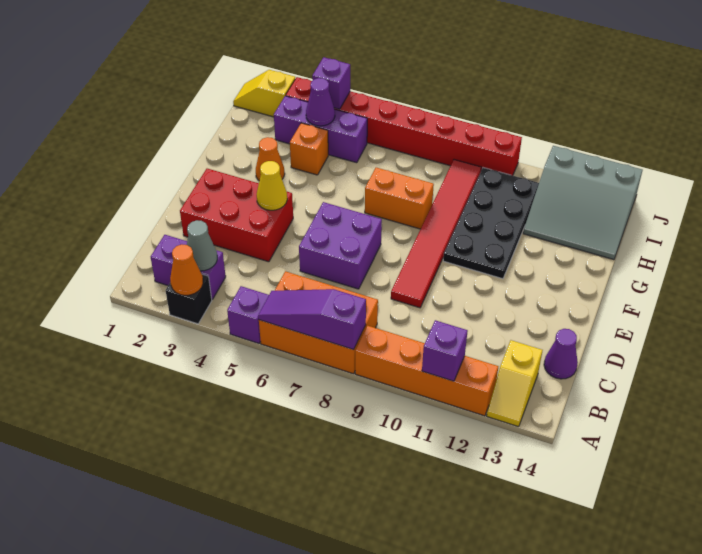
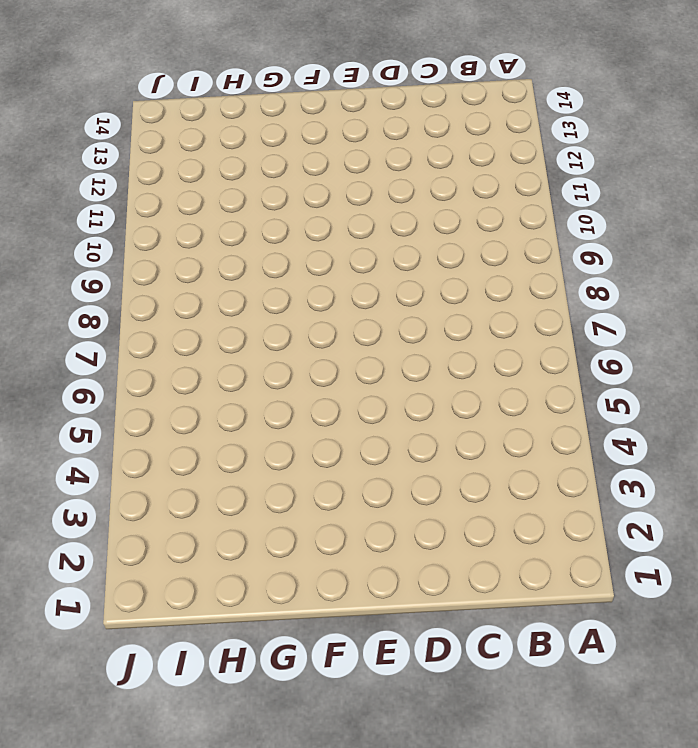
none -> black 1x1 brick [166,274,212,324]
none -> purple 1x1 brick [227,286,269,343]
none -> orange 2x3 brick [259,271,378,374]

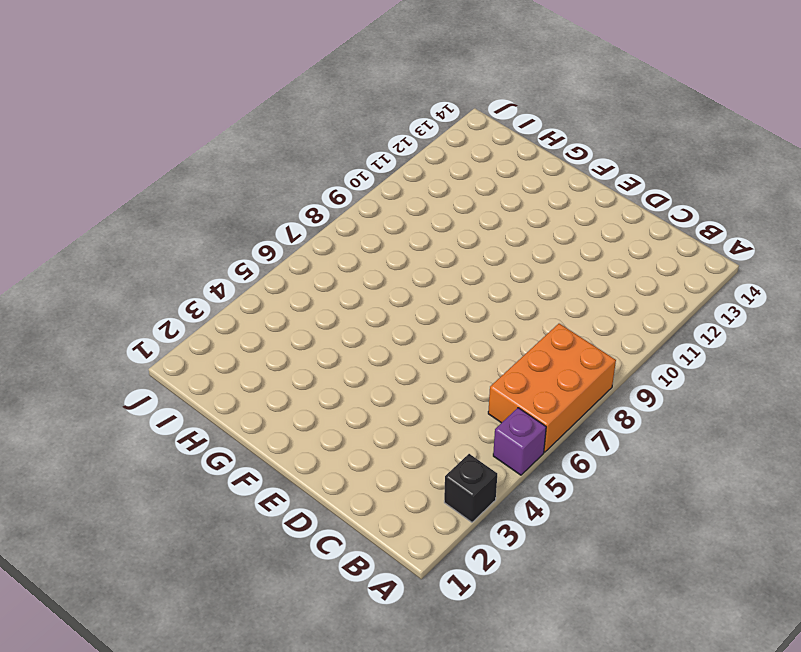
none -> orange 1x4 brick [355,326,498,416]
none -> yellow 1x2 slope [487,340,543,427]
none -> purple 1x2 brick [151,235,226,299]

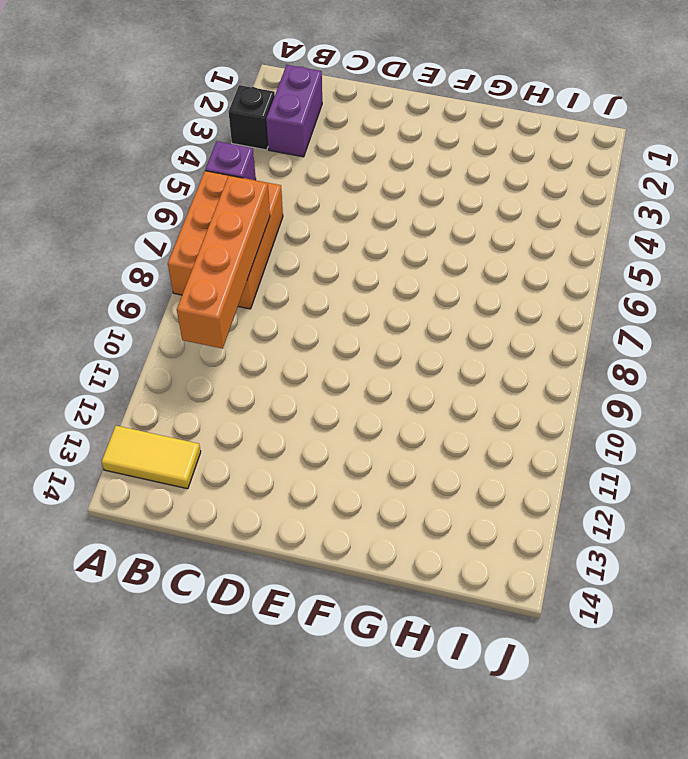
yellow 1x2 tile [101,426,201,489] -> yellow 1x2 slope [487,340,543,427]
orange 1x4 brick [177,176,270,349] -> orange 1x4 brick moved to [355,326,498,416]
none -> purple 1x1 cone [544,329,578,379]
none -> red 2x3 brick [180,169,293,262]
none -> purple 2x2 brick [299,202,382,289]

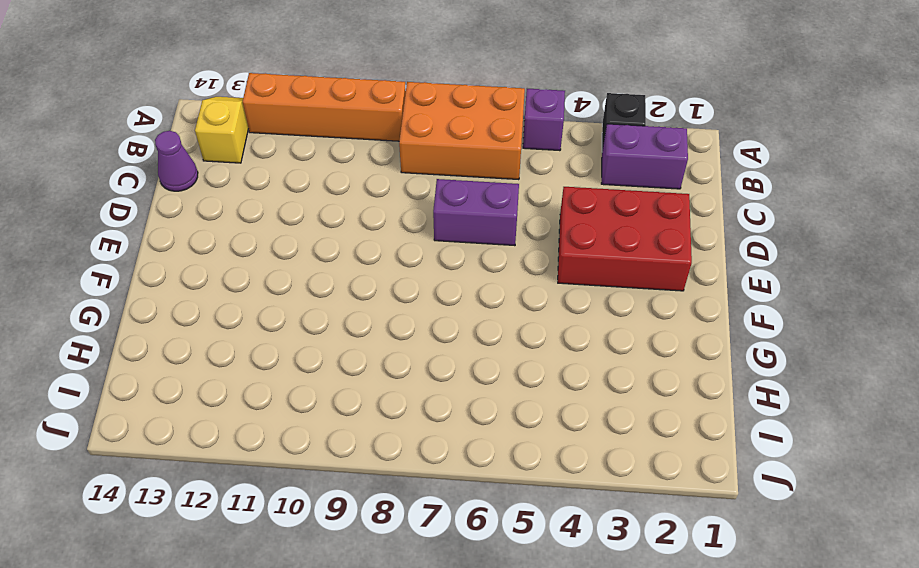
purple 1x2 brick [433,179,519,246] -> purple 2x2 brick [299,202,382,289]
none -> red 1x6 tile [391,160,481,308]
none -> black 2x4 plate [443,168,539,279]
none -> orange 1x1 cone [256,137,285,181]

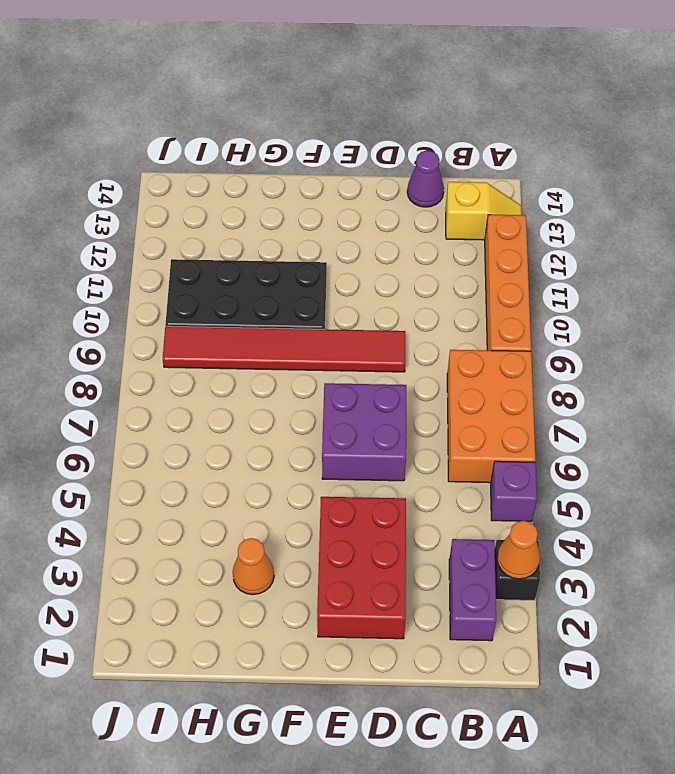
none -> orange 1x2 brick [365,168,434,229]
none -> orange 1x1 brick [290,123,328,175]
none -> grey 3x3 slope [523,146,642,260]

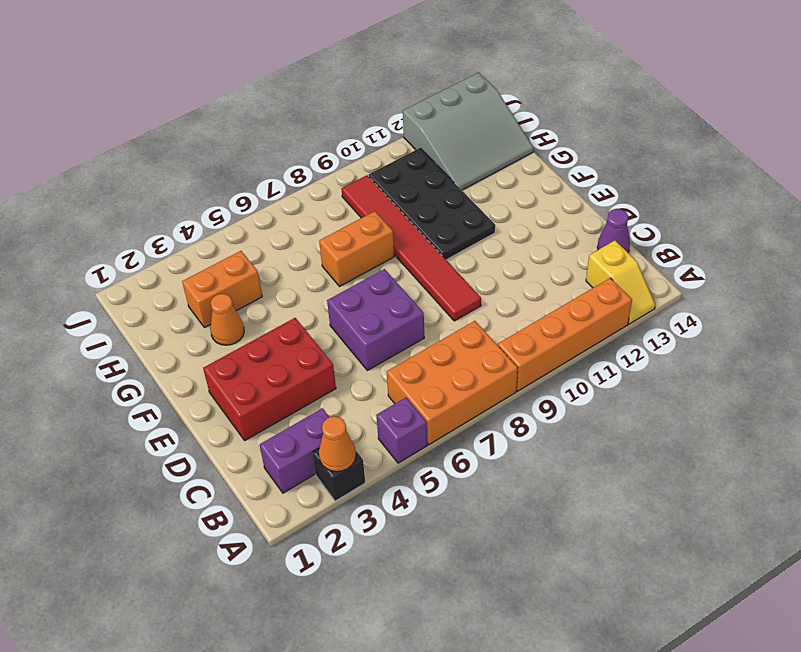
orange 1x2 brick [182,251,262,328] -> orange 1x1 brick [290,123,328,175]
none -> purple 1x3 brick [274,96,367,163]
none -> yellow 1x2 slope [233,70,295,117]
none -> red 1x8 brick [286,77,522,176]

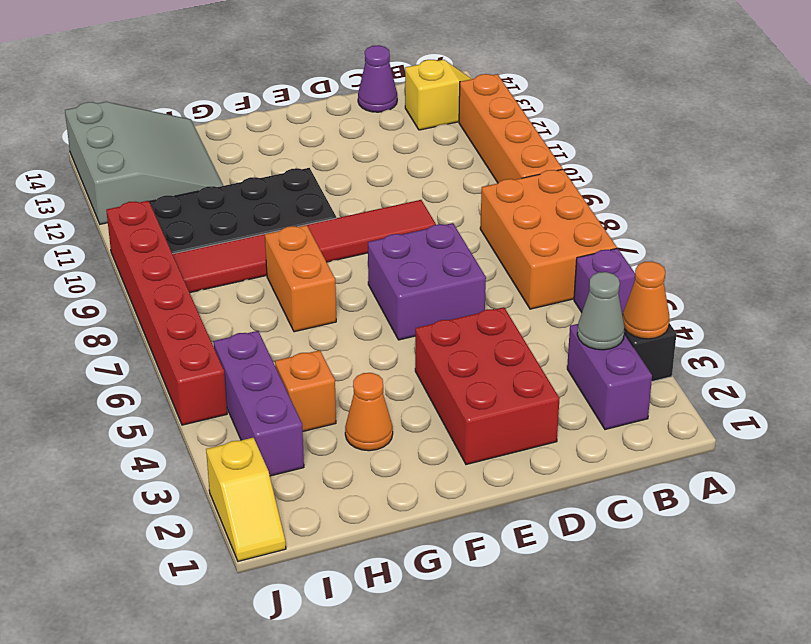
red 1x6 brick [106,201,227,425] -> red 1x8 brick [286,77,522,176]
none -> purple 1x3 slope [258,289,366,350]
none -> purple 1x1 brick [422,320,468,381]
none -> yellow 1x1 cone [257,161,287,210]

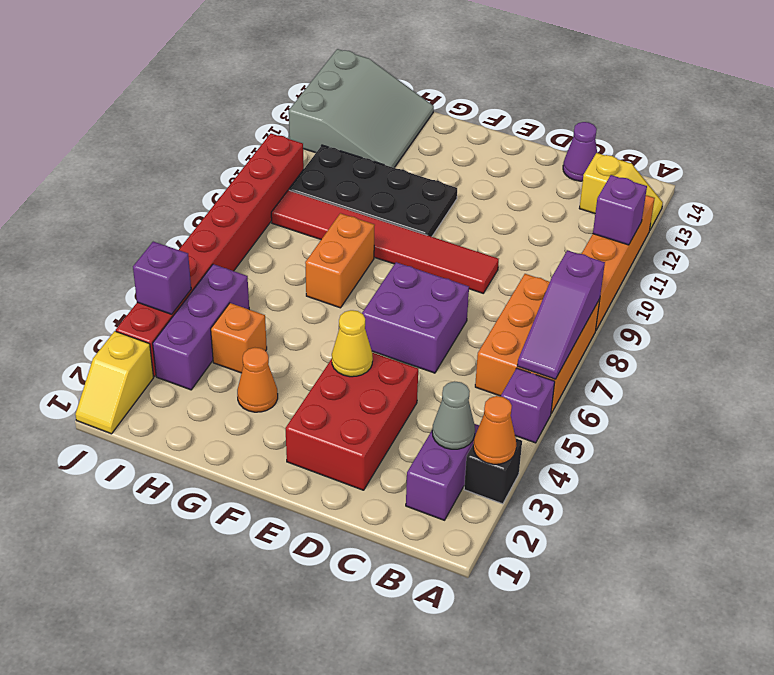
none -> purple 1x1 cone [306,78,335,126]

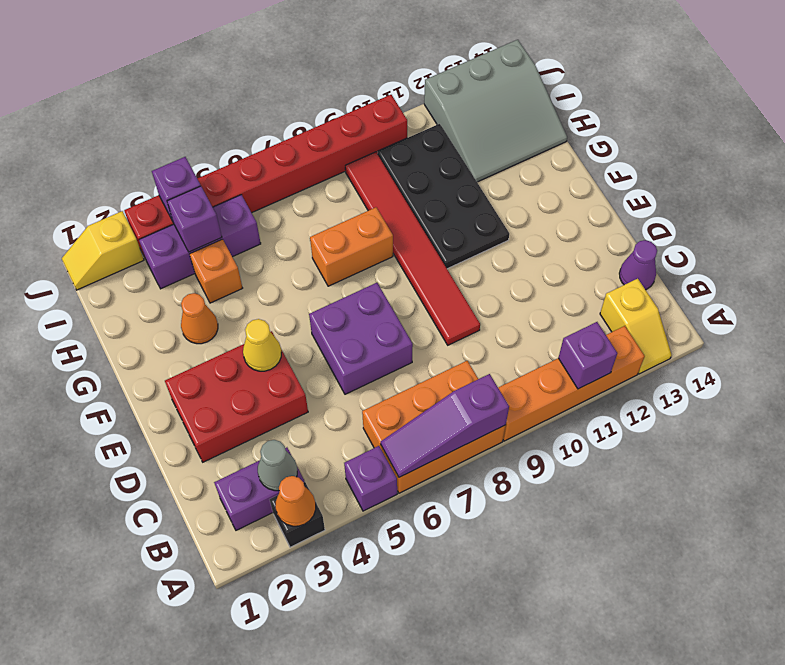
purple 1x1 brick [167,186,222,252] -> purple 1x1 cone [306,78,335,126]

